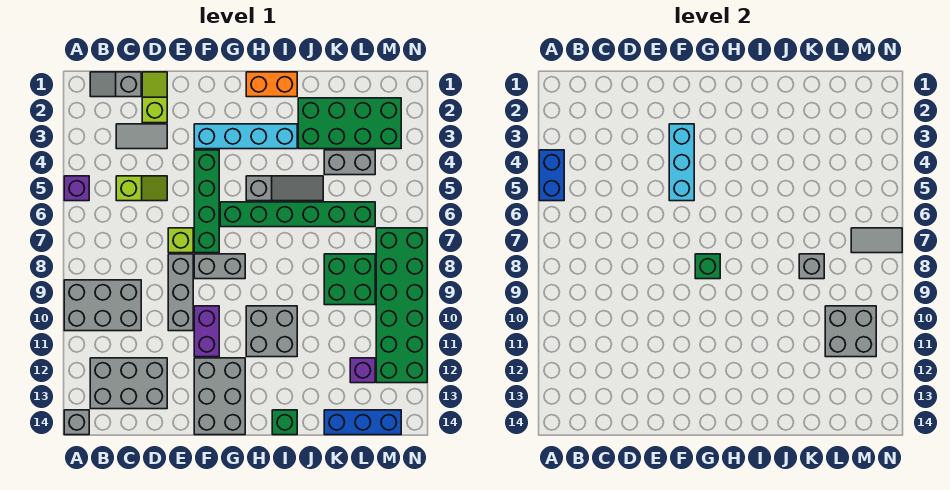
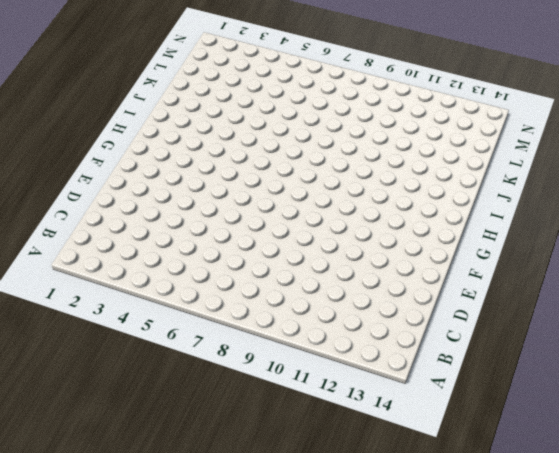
none -> purple 1x1 brick [64,176,89,201]
none -> grey 2x3 brick [64,280,141,331]
none -> grey 1x1 brick [64,410,89,435]
none -> grey 1x2 slope [90,72,141,97]

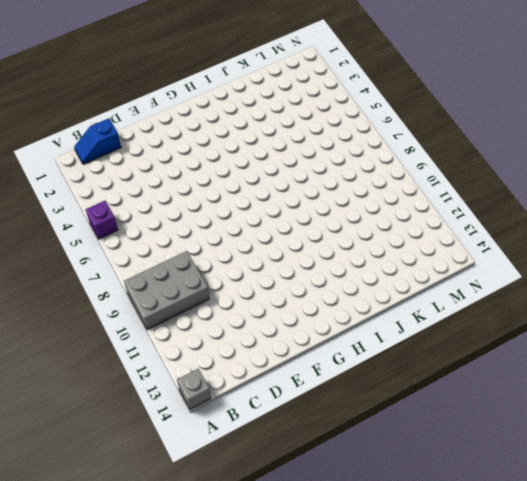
blue 1x2 slope [74,118,121,164] -> grey 1x2 slope [90,72,141,97]
none -> grey 2x3 brick [90,358,167,409]
none -> grey 1x2 tile [116,124,167,149]
none -> lime 1x2 slope [116,176,167,201]
none -> lime 1x2 slope [142,72,167,123]

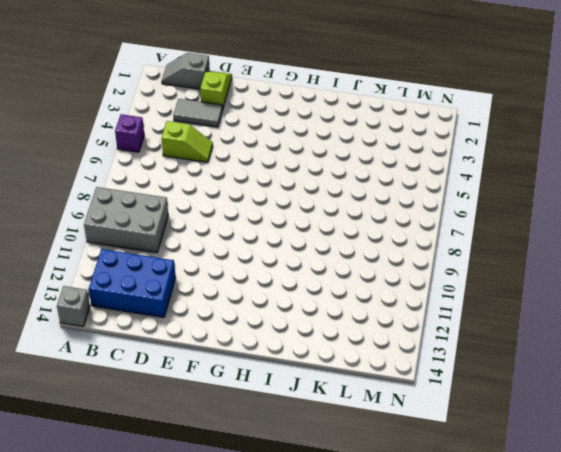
blue 2x3 brick [89,249,176,317] -> grey 2x3 brick [90,358,167,409]
none -> lime 1x1 brick [168,228,193,253]
none -> grey 1x3 brick [168,254,193,331]
none -> cyan 1x4 brick [194,124,297,149]
none -> green 1x4 brick [194,150,219,253]

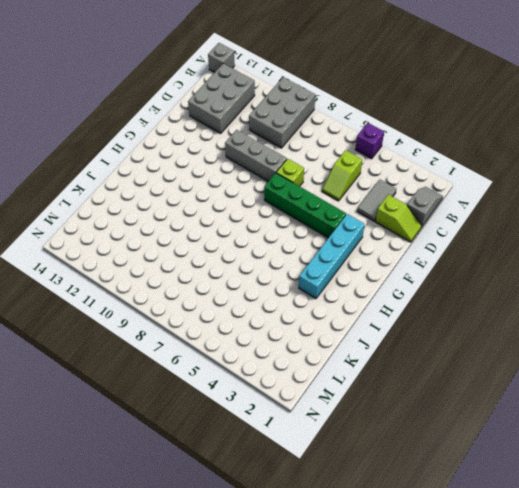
none -> grey 1x2 brick [194,254,245,279]
none -> purple 1x2 brick [194,306,219,357]
none -> grey 2x3 brick [194,358,245,435]
none -> green 1x6 brick [220,202,375,227]

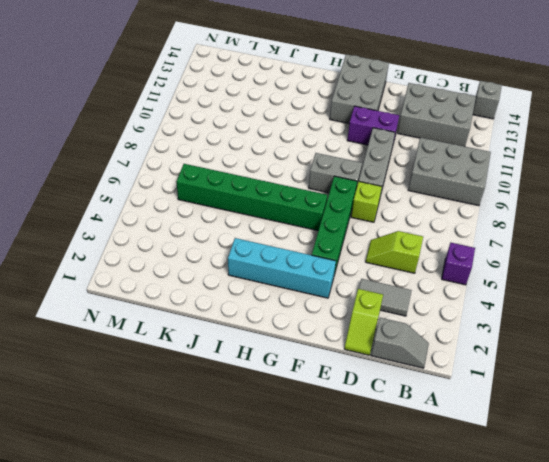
purple 1x2 brick [347,106,399,145] -> purple 1x2 brick turned to [194,306,219,357]
none -> orange 1x2 brick [246,72,297,97]
none -> grey 1x3 slope [246,176,323,201]
none -> grey 2x2 brick [246,306,297,357]
none -> green 1x1 brick [272,410,297,435]

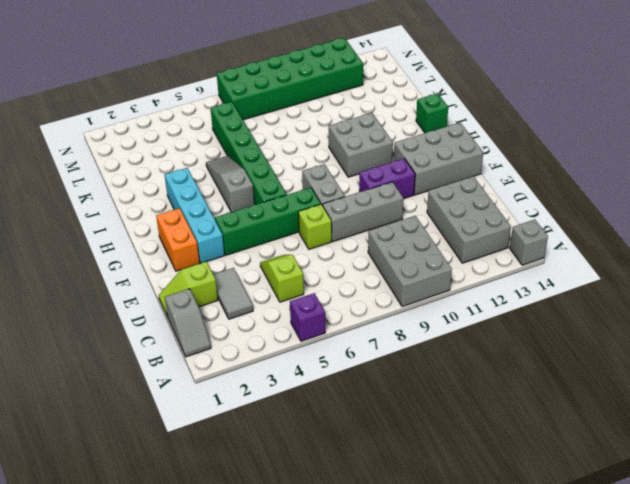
orange 1x2 brick [156,208,200,271] -> orange 1x2 brick moved to [246,72,297,97]
none -> green 2x4 brick [298,98,401,149]
none -> grey 1x2 brick [324,150,375,175]
none -> green 2x2 brick [324,254,375,305]
none -> blue 1x3 brick [324,410,401,435]

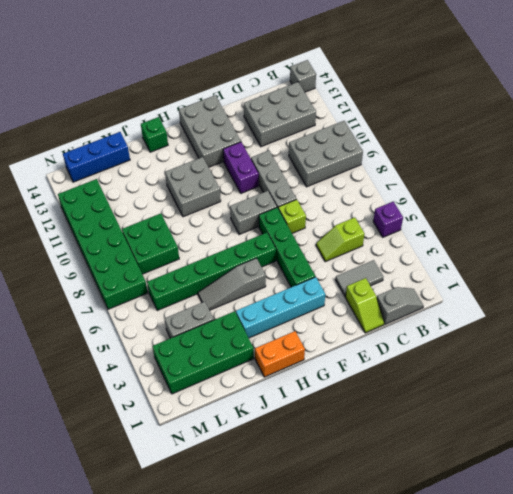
none -> purple 1x1 brick [350,358,375,383]
none -> blue 1x2 brick [539,150,564,201]
none -> cyan 1x3 brick [669,124,694,201]
none -> green 1x1 brick [695,254,720,279]

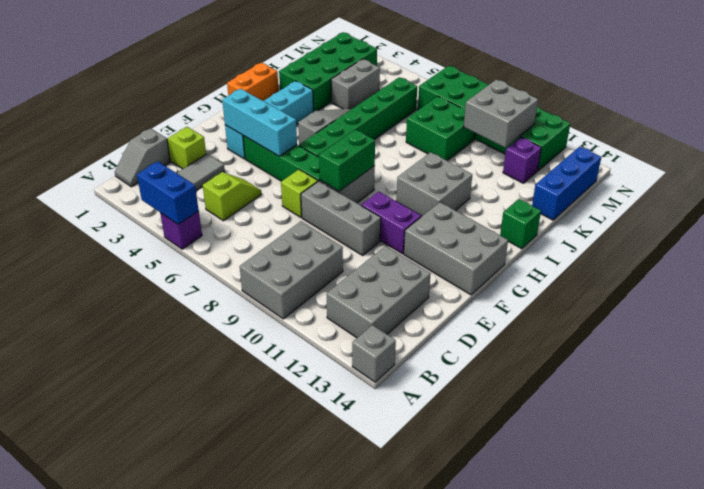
green 1x2 brick [319,129,375,191] -> green 1x1 brick [695,254,720,279]
none -> grey 1x1 brick [799,254,824,279]
none -> grey 1x2 tile [851,228,902,253]

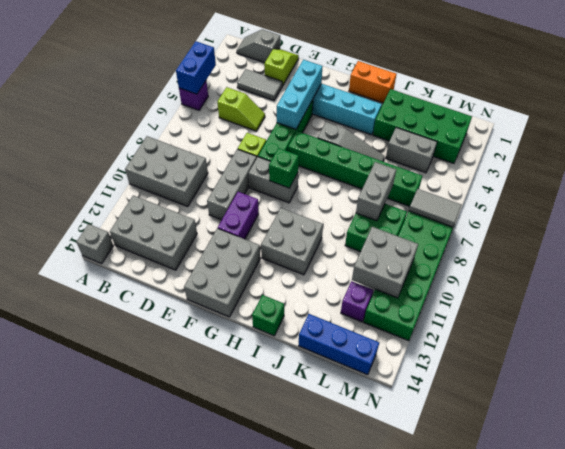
grey 1x2 brick [356,162,396,221] -> grey 1x1 brick [799,254,824,279]

